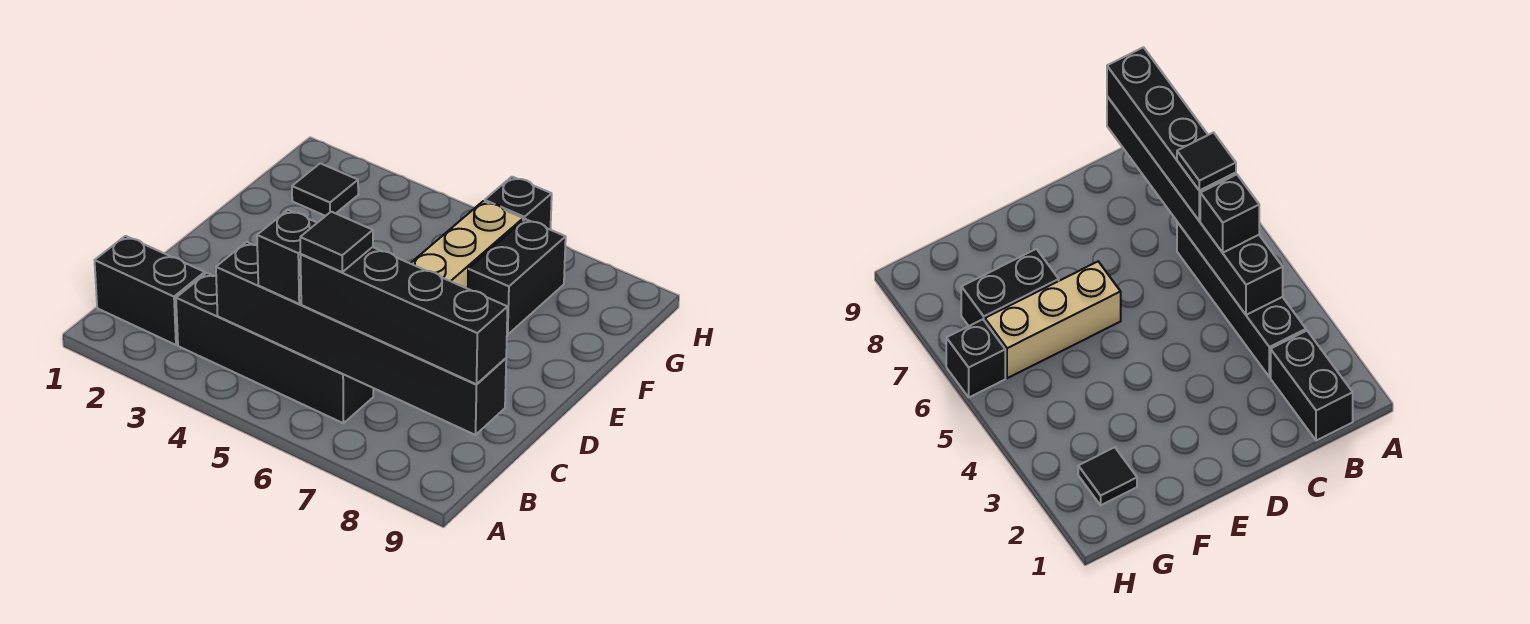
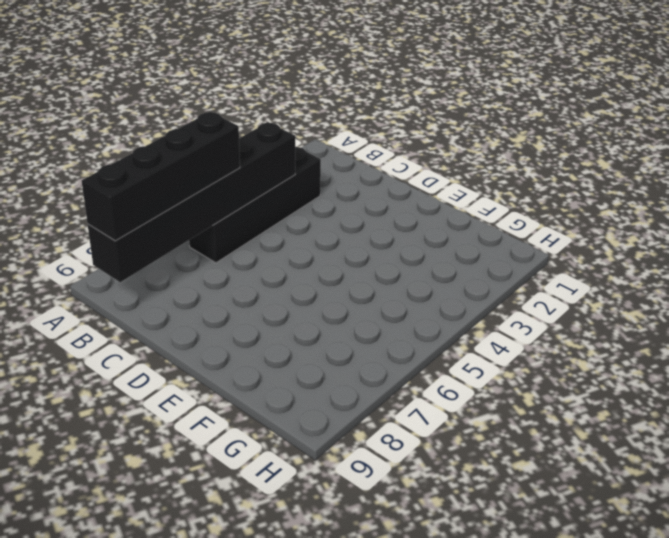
none -> black 1x2 brick [95,236,205,345]
none -> tan 1x3 brick [410,201,523,289]

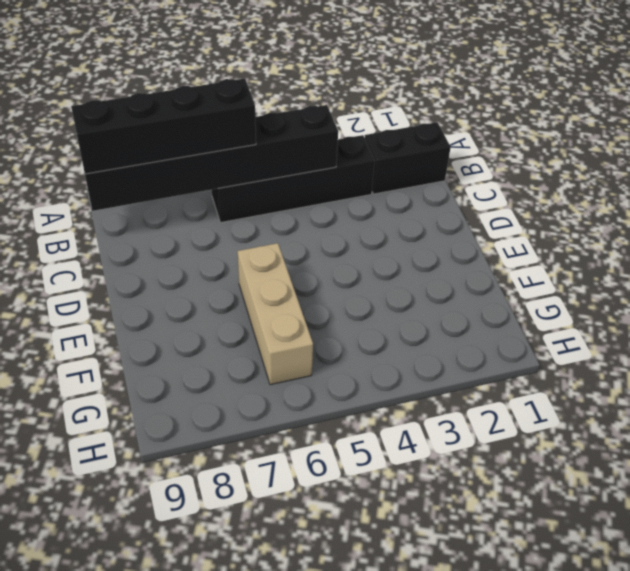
none -> black 1x2 brick [468,219,566,335]
none -> black 1x1 tile [292,163,358,216]

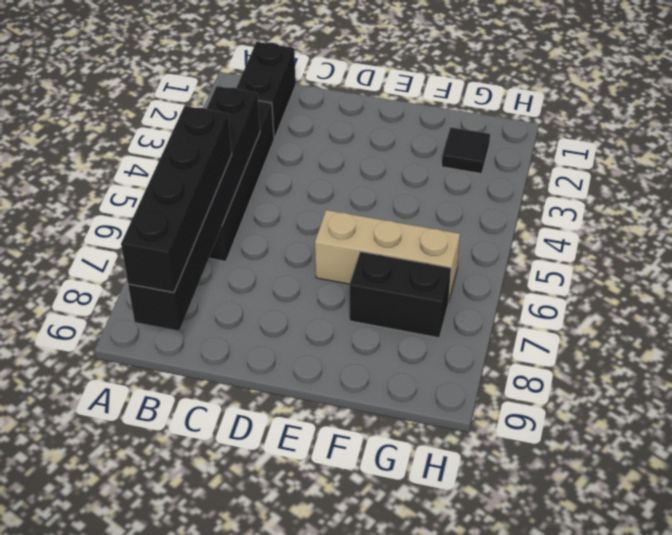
none -> black 1x1 brick [485,177,552,230]
none -> black 1x1 brick [257,210,317,304]

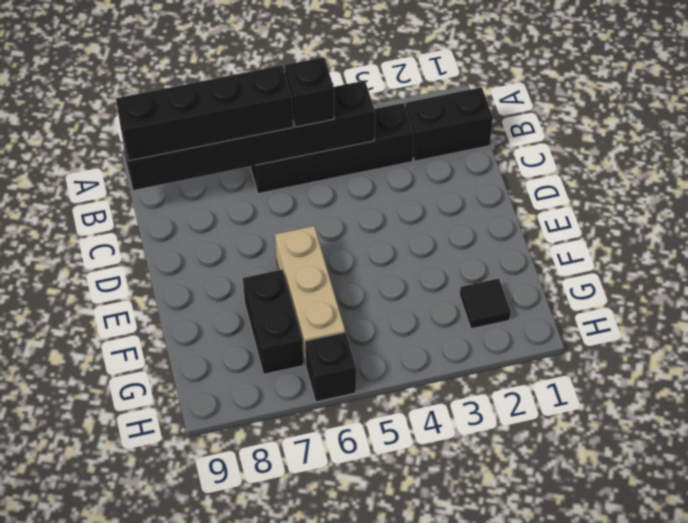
none -> black 1x1 tile [300,212,373,272]

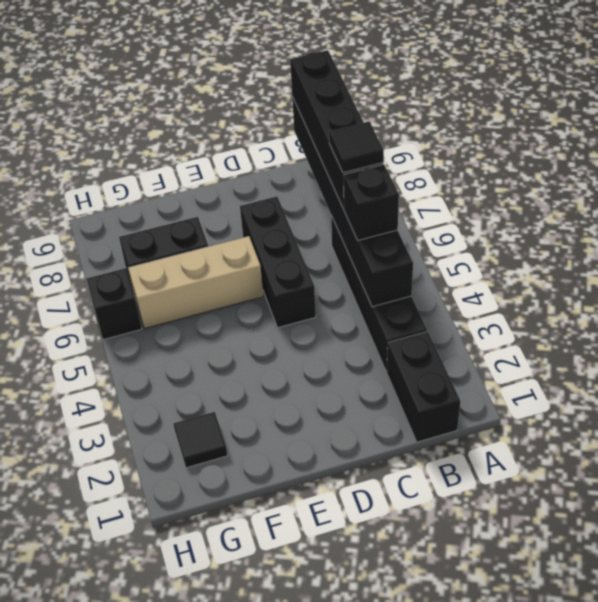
black 1x3 brick [240,197,316,328] -> none

